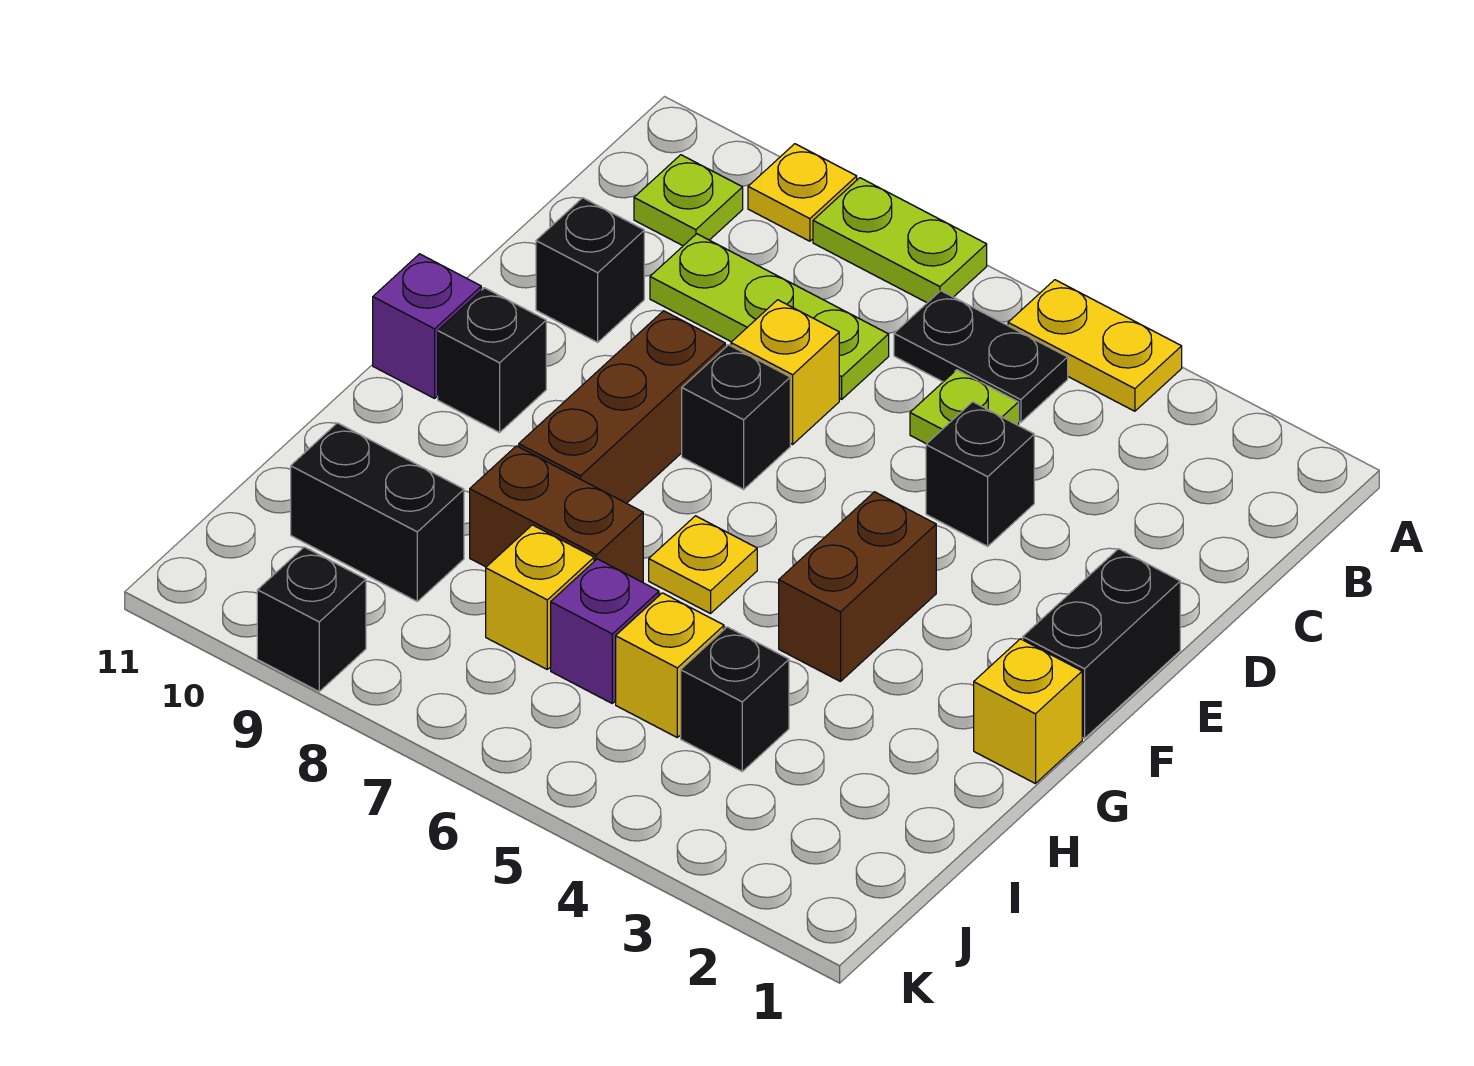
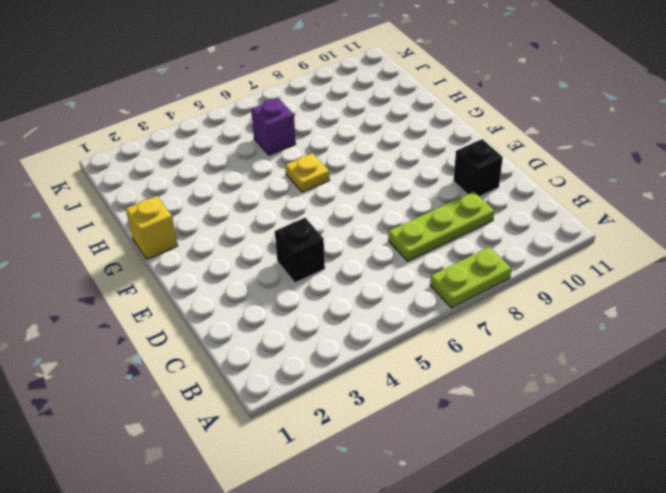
none -> yellow 1x2 plate [1008,280,1182,411]
none -> yellow 1x1 plate [748,144,857,241]
none -> black 1x2 plate [894,291,1068,422]

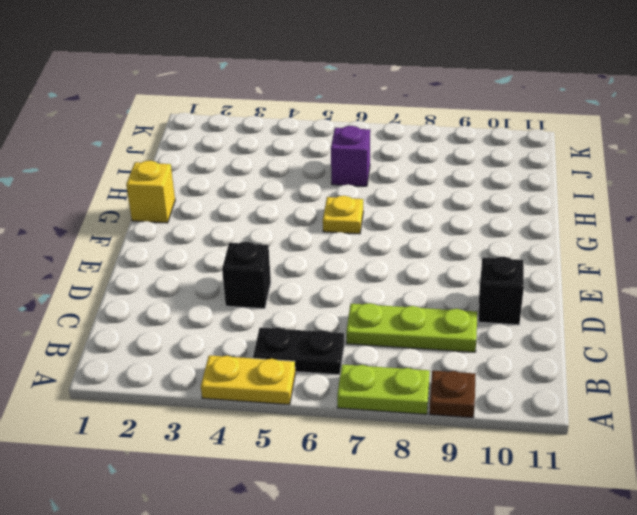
brown 1x1 plate [429,371,476,418] -> yellow 1x1 plate [748,144,857,241]
none -> lime 1x1 plate [634,155,743,246]
none -> lime 1x1 plate [910,370,1019,444]
none -> yellow 1x1 brick [731,300,839,444]

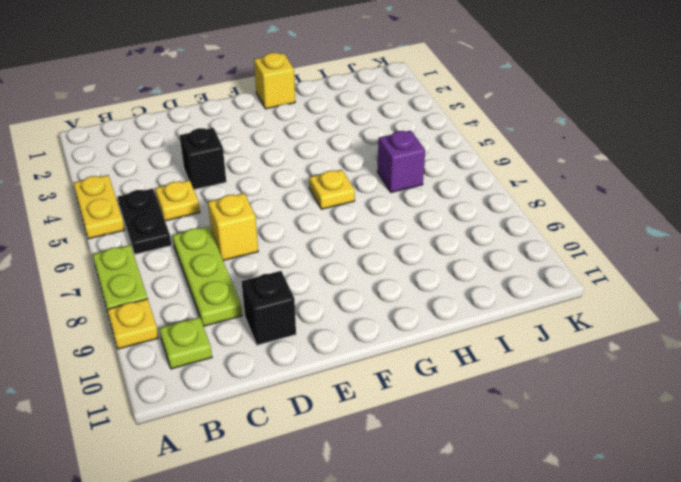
yellow 1x1 plate [155,180,200,221] -> lime 1x1 plate [910,370,1019,444]
none -> black 1x2 brick [1023,549,1180,738]
none -> black 1x1 brick [682,345,790,489]
none -> brown 1x3 brick [519,311,725,503]

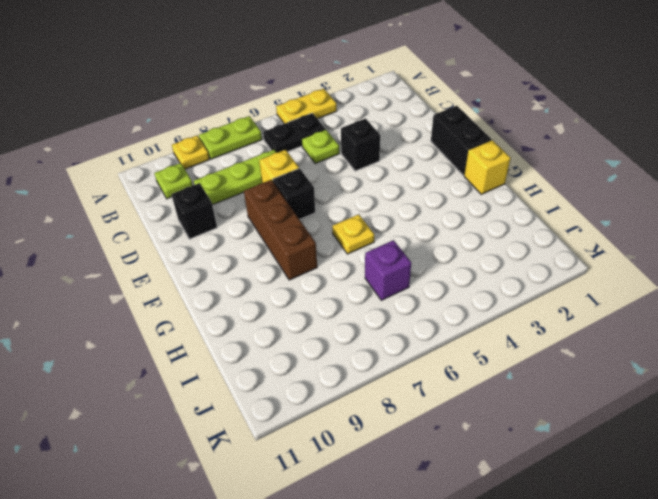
none -> brown 1x2 brick [779,492,936,682]
none -> black 1x1 brick [438,288,546,432]
none -> purple 1x1 brick [373,254,481,398]

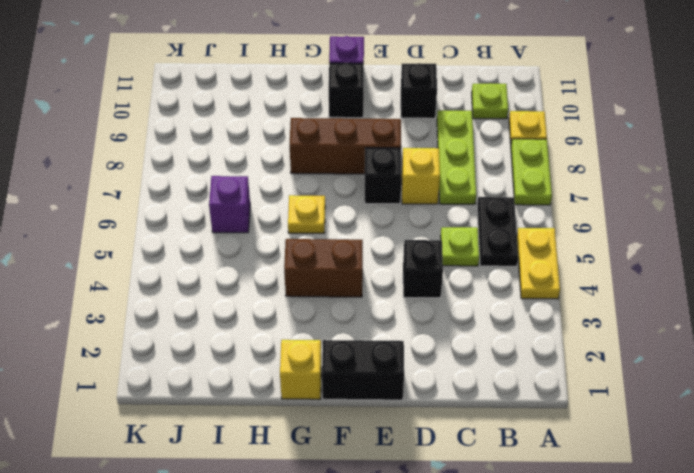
none -> brown 1x2 brick [470,446,643,582]
none -> black 1x1 brick [681,627,789,771]
none -> yellow 1x1 brick [616,593,724,737]

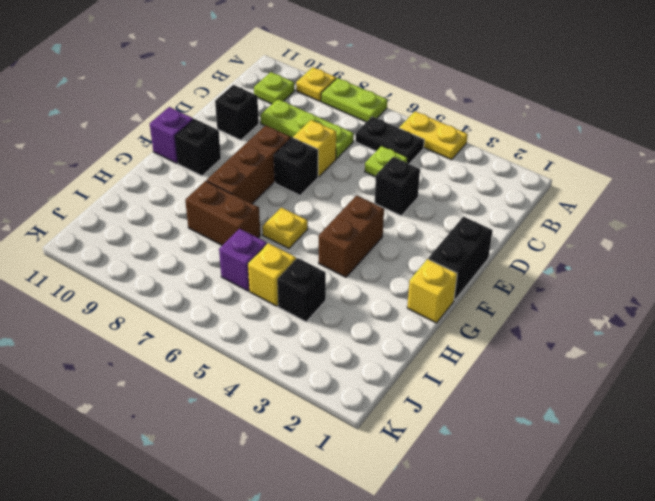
none -> yellow 1x1 brick [486,525,594,669]
none -> black 1x2 brick [291,423,464,601]
none -> black 1x1 brick [257,547,366,691]

